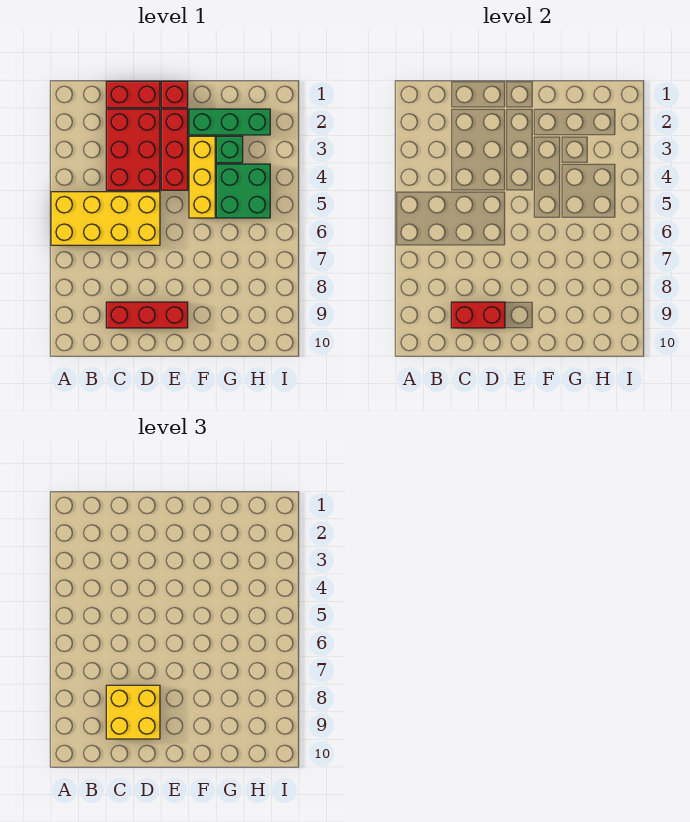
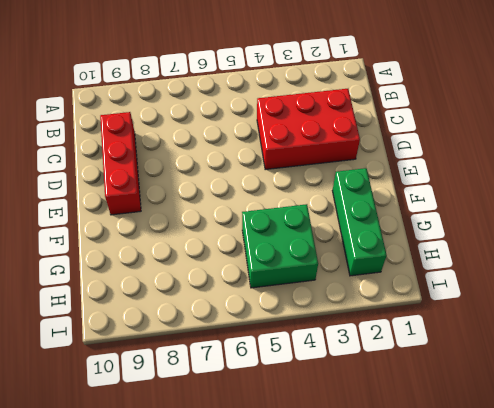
none -> yellow 2x4 brick [51,192,160,245]
none -> red 1x2 brick [106,81,160,108]
none -> red 1x1 brick [161,81,188,108]

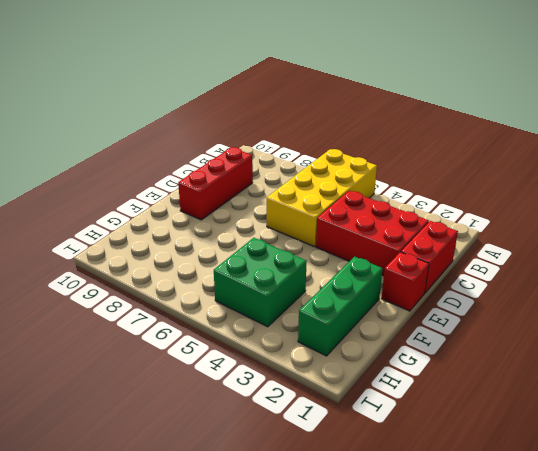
none -> red 1x3 brick [161,109,188,190]
none -> yellow 1x3 brick [189,136,215,218]
none -> green 1x1 brick [216,136,243,163]

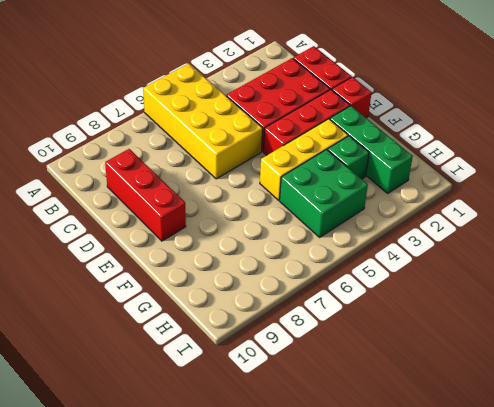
none -> red 1x2 brick [451,302,505,328]
none -> yellow 2x2 brick [106,685,160,739]

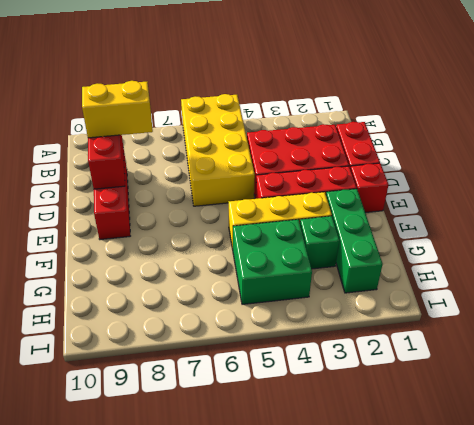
yellow 1x2 brick [82,81,153,138] -> yellow 2x2 brick [106,685,160,739]

